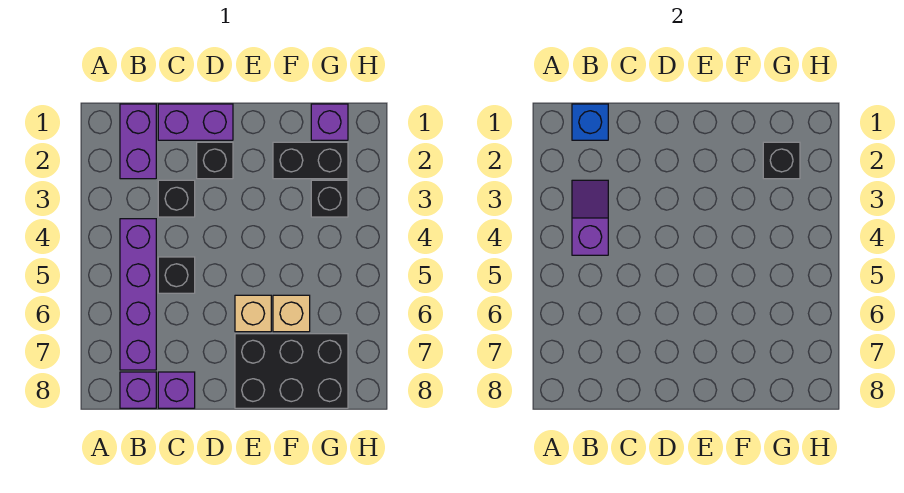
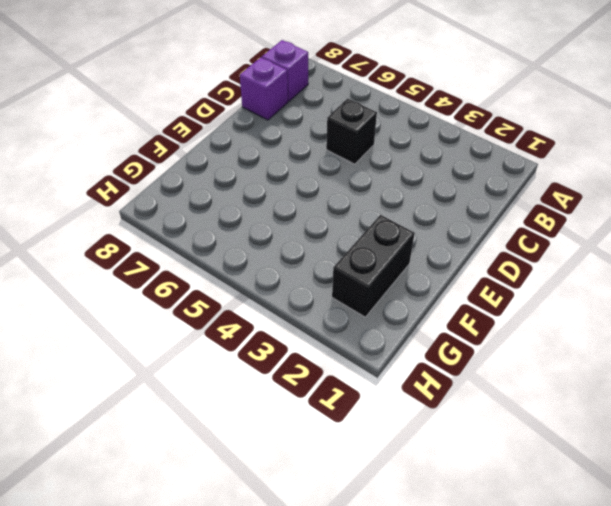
none -> purple 1x2 brick [120,104,156,179]
none -> purple 1x4 brick [120,219,156,370]
none -> purple 1x2 brick [158,104,233,140]

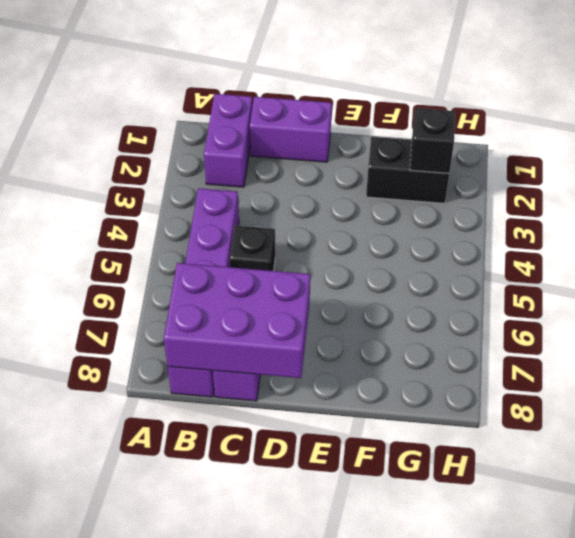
purple 2x3 brick [164,263,310,378] -> none
none -> black 1x1 brick [158,180,195,217]
none -> black 1x1 brick [197,142,233,179]
none -> tan 1x1 brick [235,295,271,332]

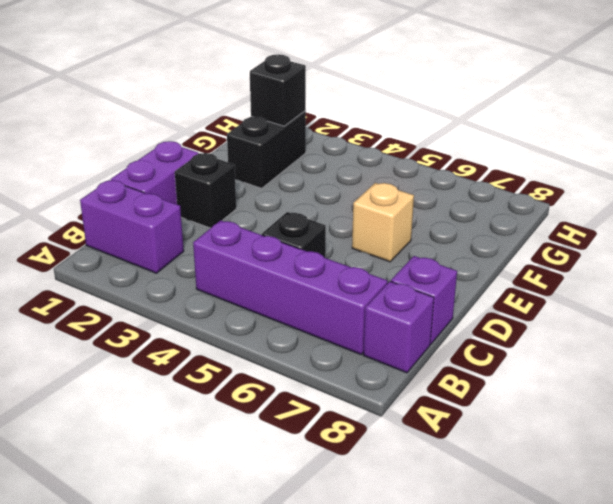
none -> black 1x1 brick [158,180,195,217]
none -> black 2x3 brick [235,334,348,408]
none -> tan 1x1 brick [273,295,310,332]

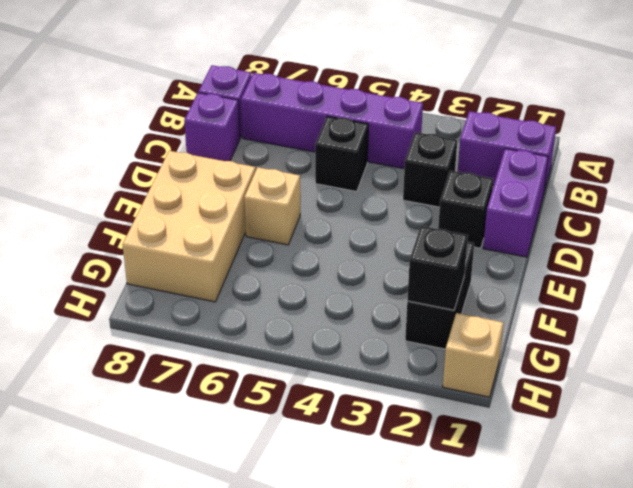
tan 2x3 brick [123,151,255,302] -> black 2x3 brick [235,334,348,408]
tan 1x1 brick [443,313,503,397] -> tan 1x1 brick moved to [273,295,310,332]
none -> purple 1x1 brick [311,104,348,140]
none -> black 1x1 brick [311,180,348,217]
none -> blue 1x1 brick [572,104,608,140]

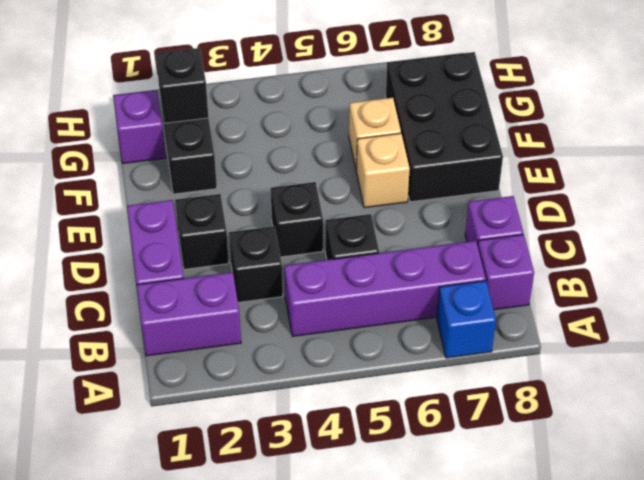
blue 1x1 brick [437,281,496,358] -> blue 1x1 brick moved to [572,104,608,140]
black 1x1 brick [271,182,323,257] -> black 1x1 brick moved to [311,180,348,217]
none -> purple 1x2 slope [572,180,608,255]

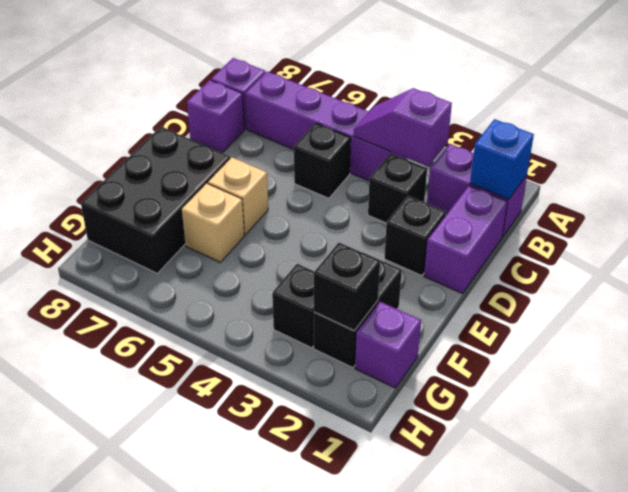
purple 1x2 slope [354,88,452,166] -> purple 1x2 slope turned to [572,180,608,255]

